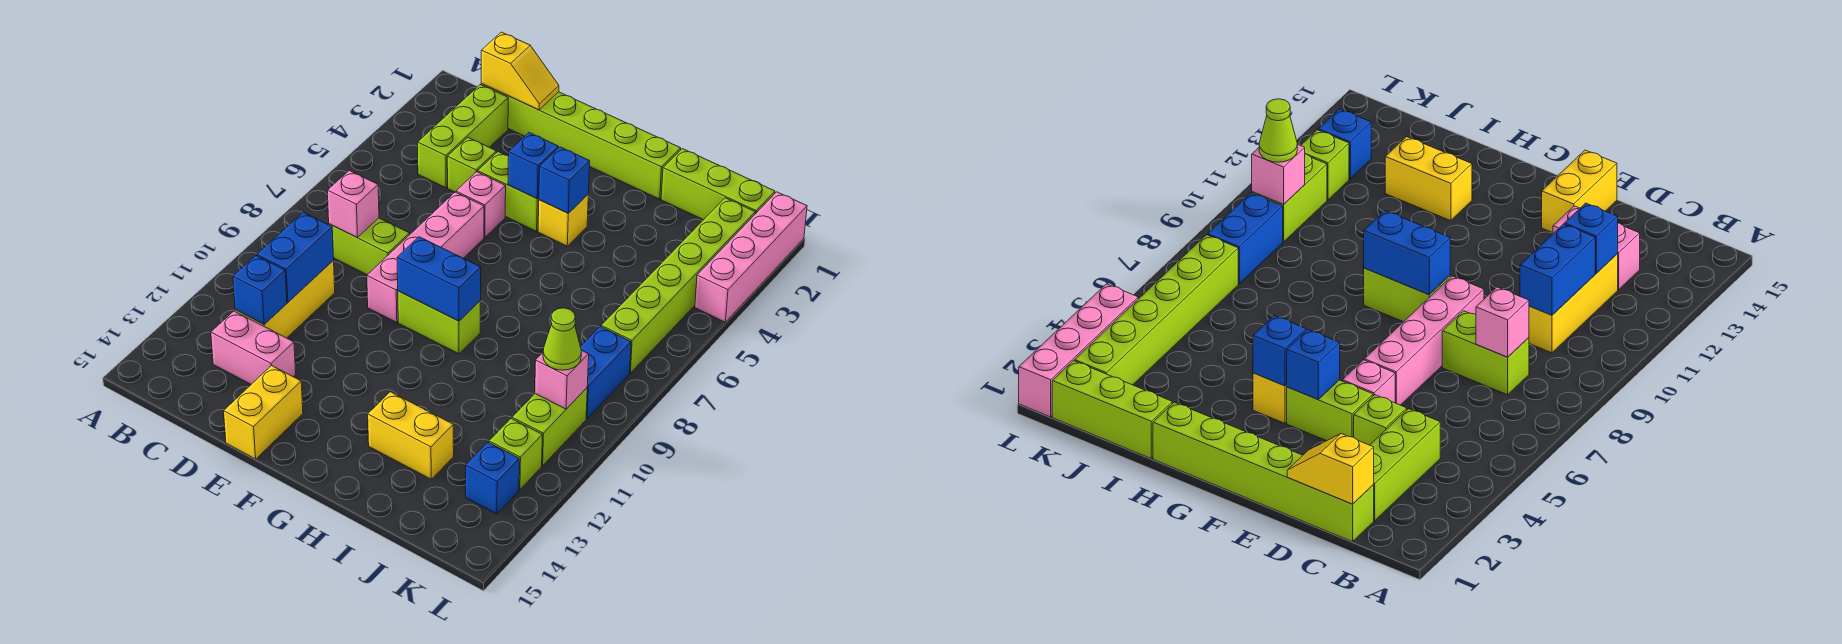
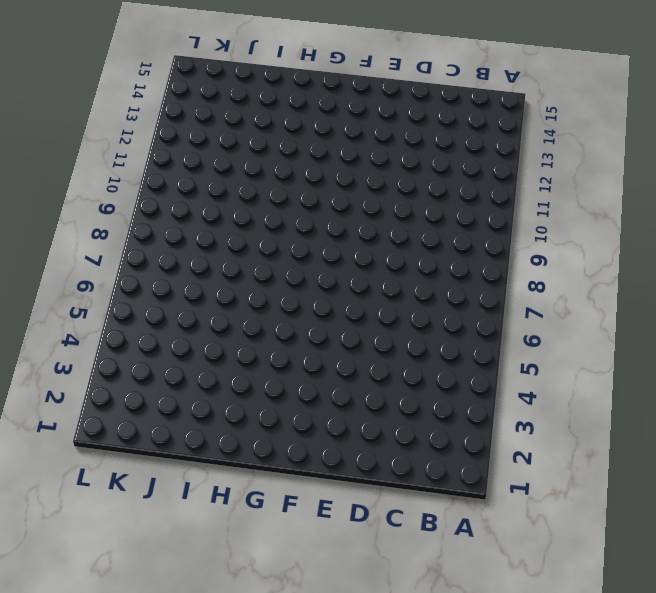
none -> lime 1x6 brick [481,84,681,199]
none -> lime 1x3 brick [418,85,508,188]
none -> lime 1x2 brick [329,218,410,275]

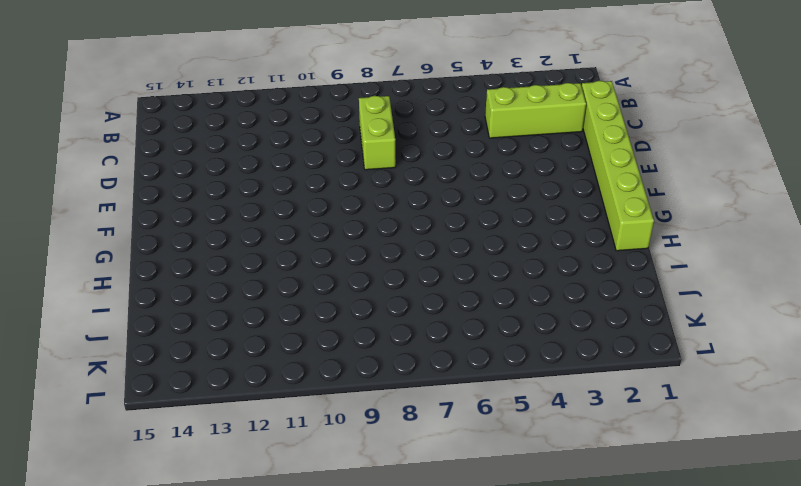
none -> yellow 1x3 brick [235,261,335,338]
none -> pink 1x2 brick [211,311,296,384]
none -> lime 1x1 brick [447,138,496,192]

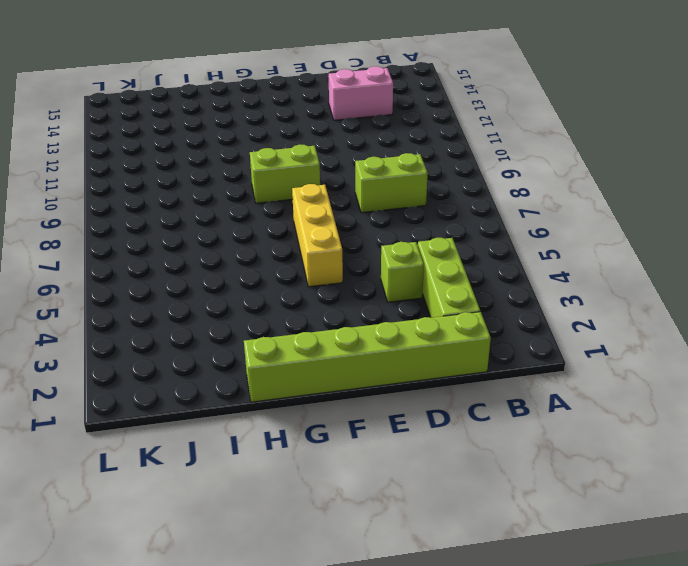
yellow 1x3 brick [292,184,343,287] -> yellow 1x3 brick moved to [235,261,335,338]
none -> lime 1x2 brick [478,152,539,231]
none -> pink 1x1 brick [456,172,506,237]
none -> pink 1x4 brick [367,192,484,322]

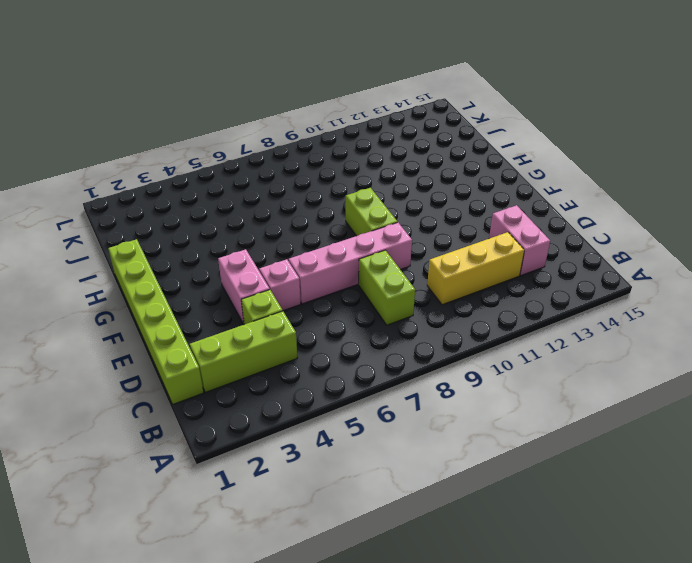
pink 1x2 brick [218,249,270,324] -> lime 1x2 brick [478,152,539,231]
none -> yellow 1x2 brick [224,365,303,459]
none -> yellow 1x1 brick [538,195,588,246]
none -> yellow 1x2 brick [368,392,454,479]

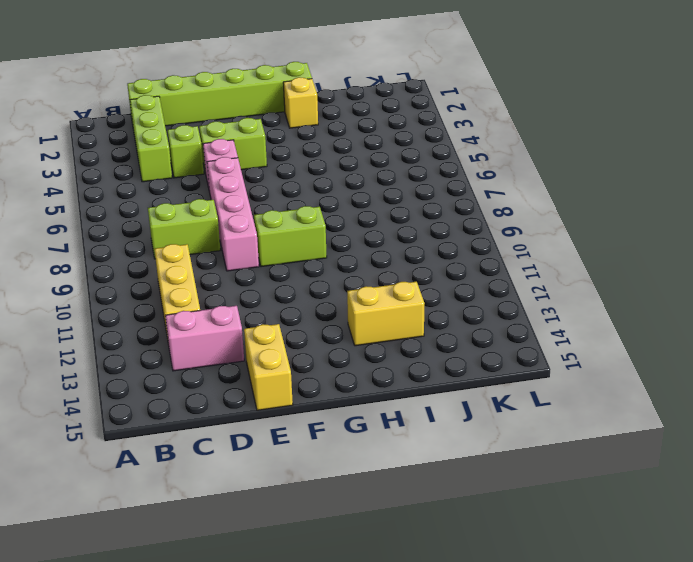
yellow 1x1 brick [283,77,318,128] -> yellow 1x1 brick moved to [538,195,588,246]
none -> lime 1x3 brick [661,149,775,220]
none -> lime 1x6 brick [601,198,755,373]
none -> blue 1x2 brick [581,327,631,419]

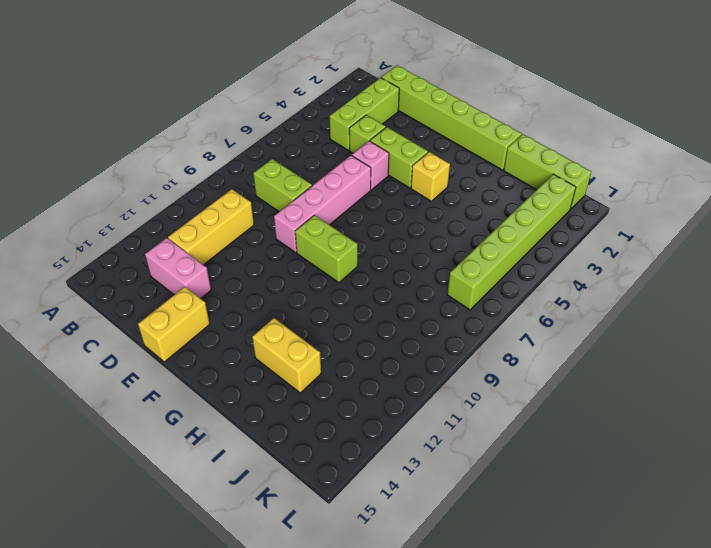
none -> blue 1x2 brick [581,327,631,419]
none -> lime 1x2 brick [512,388,587,466]
none -> lime 1x1 brick [489,419,542,490]

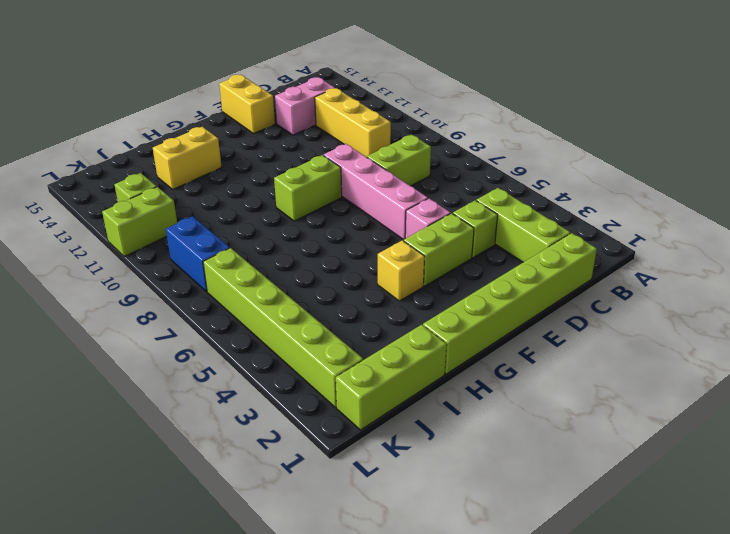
lime 1x2 brick [102,187,177,257] -> lime 1x2 brick turned to [512,388,587,466]
none -> blue 1x1 brick [466,442,519,514]
none -> pink 1x4 brick [695,192,807,322]
none -> yellow 1x2 slope [481,32,559,110]

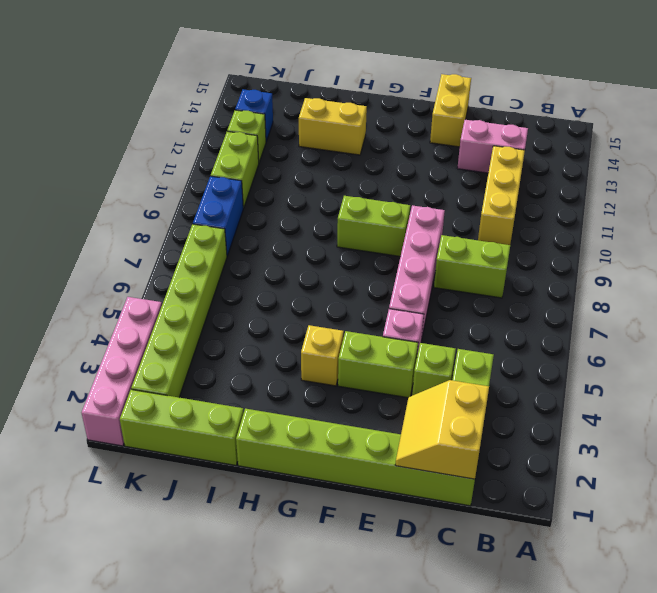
yellow 2x2 slope [395,380,489,479] -> yellow 1x2 slope [481,32,559,110]
none -> pink 1x1 brick [327,170,379,237]
none -> blue 1x2 brick [257,212,334,302]
none -> blue 1x1 brick [233,256,287,324]

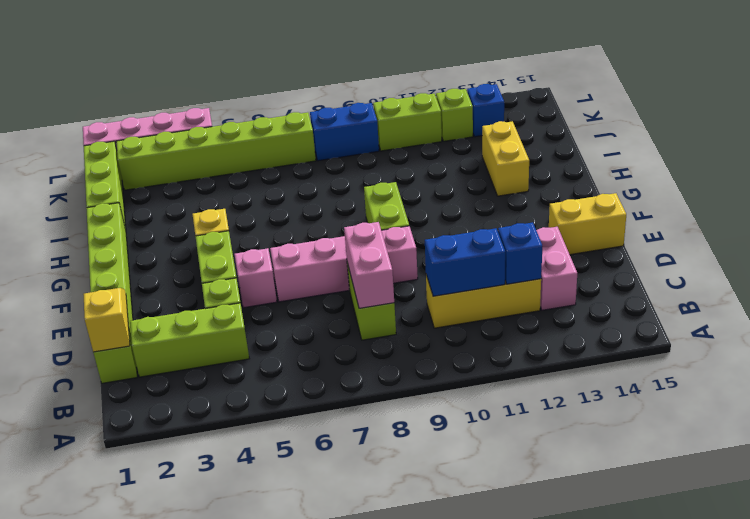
pink 1x2 brick [344,222,394,308] -> pink 1x1 brick [327,170,379,237]
none -> blue 1x1 brick [508,133,558,199]
none -> blue 1x2 brick [397,237,481,321]
none -> blue 1x1 brick [539,147,590,213]

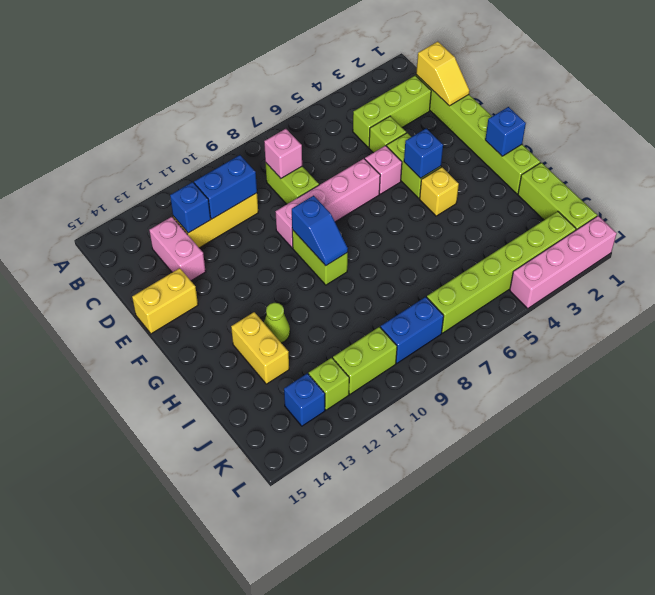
blue 1x2 slope [292,196,348,266] -> blue 1x2 brick [397,237,481,321]
blue 1x1 brick [485,107,526,156] -> blue 1x1 brick moved to [539,147,590,213]
lime 1x1 cone [264,303,290,343] -> lime 1x1 cone moved to [543,308,581,370]
none -> pink 1x1 brick [535,350,589,409]

